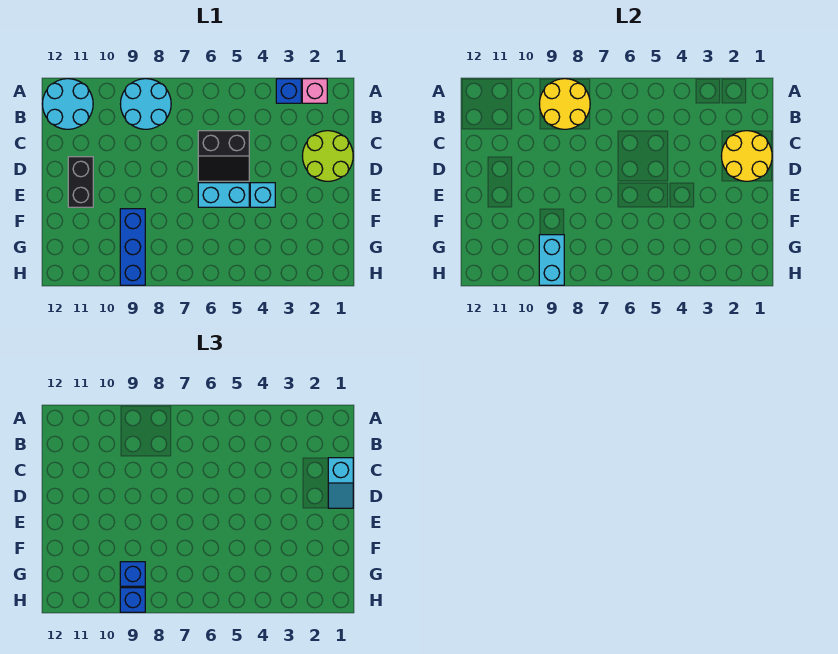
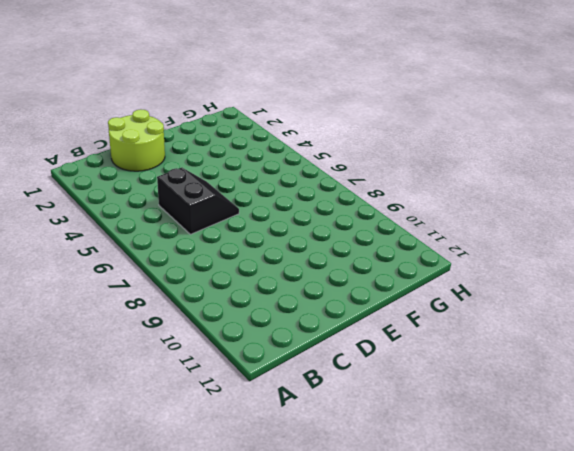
none -> pink 1x1 brick [302,79,327,103]
none -> blue 1x1 brick [276,79,301,103]
none -> cyan 2x2 round brick [121,79,171,129]

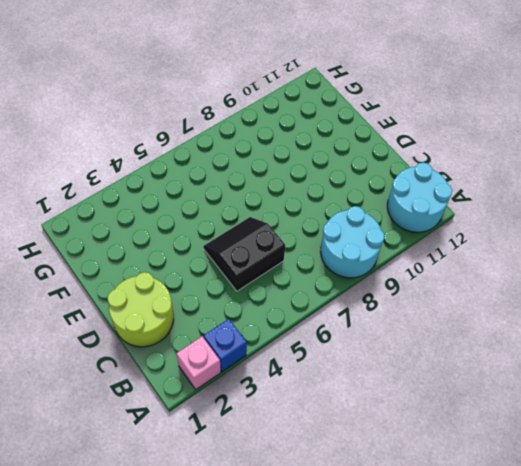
none -> black 1x2 brick [68,157,93,207]
none -> cyan 1x1 brick [250,183,275,207]
none -> cyan 1x2 brick [198,183,249,207]

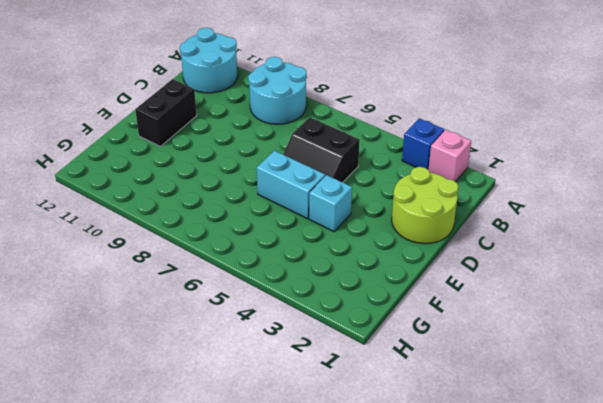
none -> blue 1x3 brick [120,209,145,285]
none -> yellow 2x2 round brick [540,79,590,129]
none -> yellow 2x2 round brick [722,131,772,181]

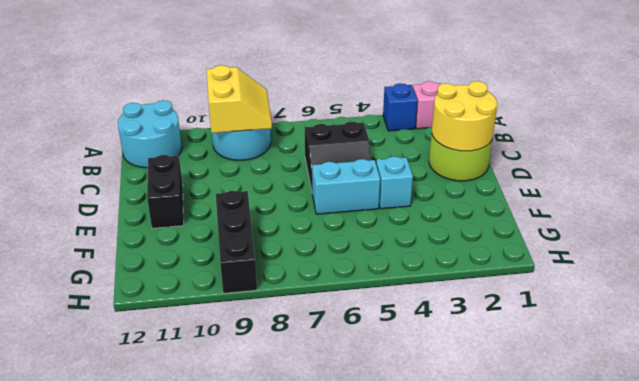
yellow 2x2 slope [206,65,272,133] -> yellow 2x2 round brick [540,79,590,129]
black 1x3 brick [216,191,257,293] -> blue 1x3 brick [120,209,145,285]
none -> cyan 1x2 brick [539,235,564,285]
none -> cyan 1x2 slope [328,458,353,508]
none -> blue 1x1 brick [120,562,145,586]

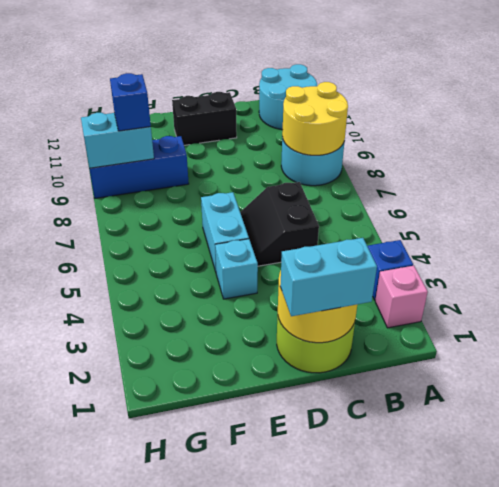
cyan 1x2 brick [280,238,377,316] -> cyan 1x2 slope [328,458,353,508]
none -> blue 1x1 brick [120,588,145,612]

